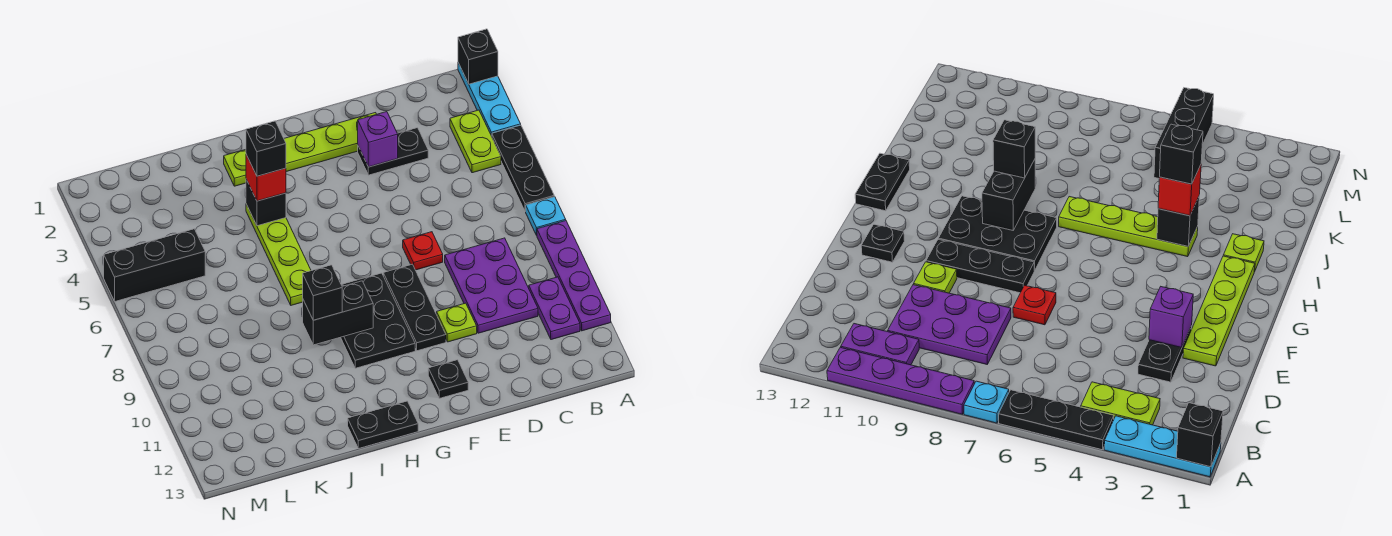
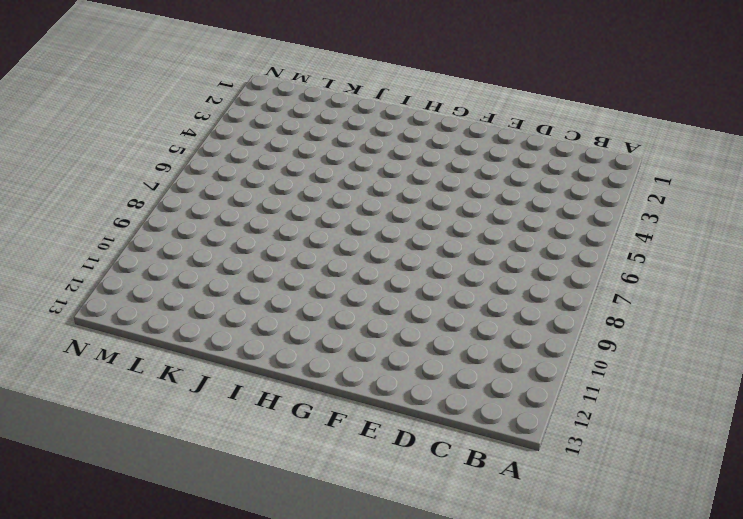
none -> cyan 1x3 plate [458,63,521,136]
none -> black 1x3 plate [492,125,554,212]
none -> cyan 1x1 plate [526,197,566,235]

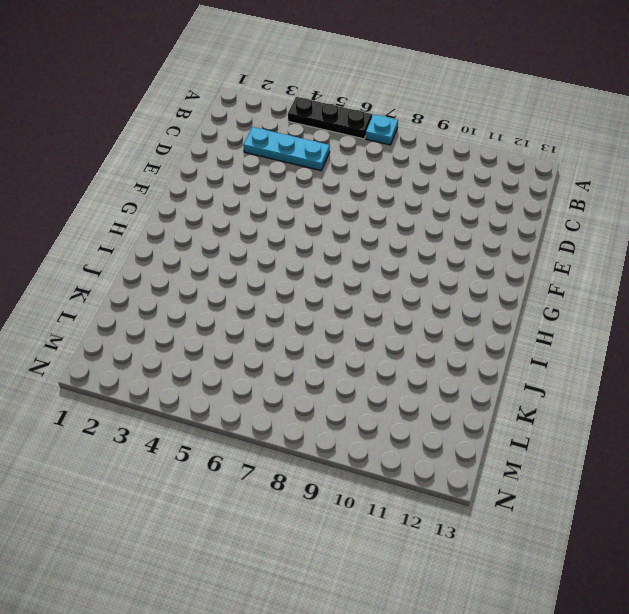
cyan 1x3 plate [243,127,330,171] -> cyan 1x3 plate moved to [458,63,521,136]
none -> purple 1x4 plate [537,221,611,331]
none -> lime 1x2 plate [450,110,501,173]
none -> purple 1x2 plate [529,277,580,340]

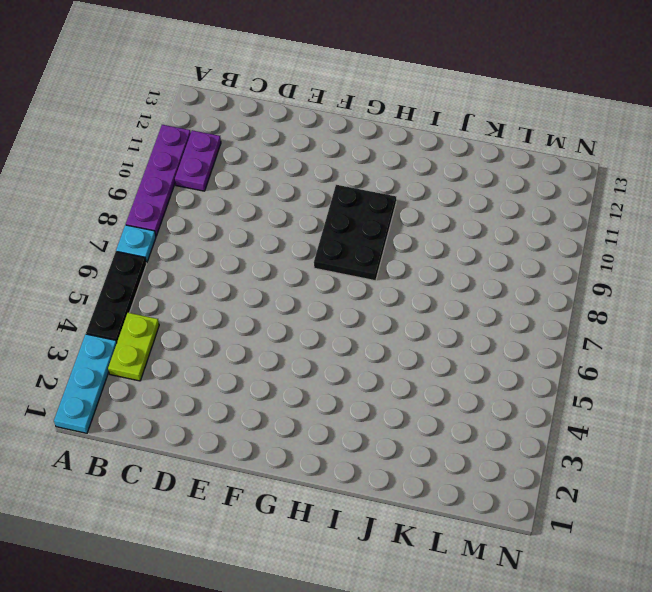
none -> purple 2x3 plate [445,238,538,333]
none -> black 1x2 plate [358,128,428,175]
none -> lime 1x4 plate [284,113,376,172]

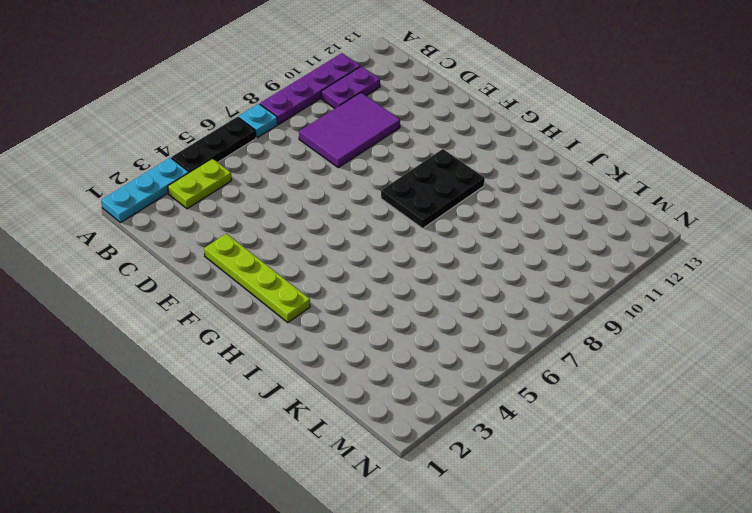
purple 2x3 tile [299,93,400,168] -> purple 2x3 plate [445,238,538,333]
none -> black 1x2 plate [358,128,428,175]
none -> red 1x1 plate [403,232,443,270]
none -> lime 1x1 plate [437,303,477,342]

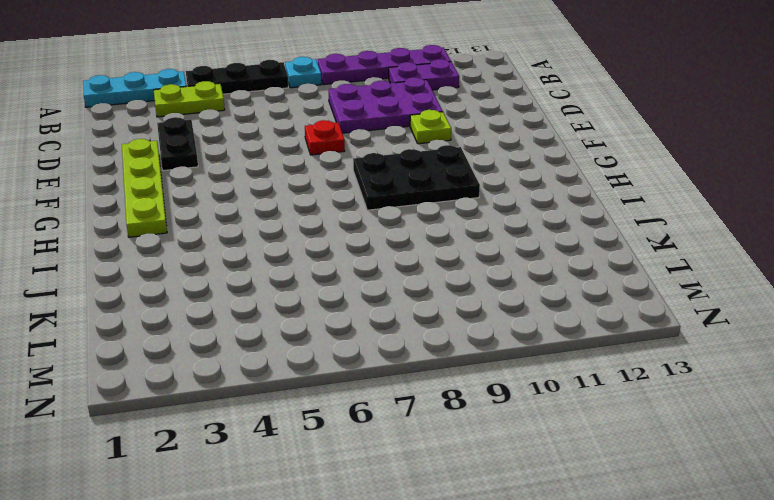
none -> black 1x3 plate [383,264,446,351]
none -> black 1x1 plate [428,360,468,398]
none -> black 1x2 plate [348,401,418,449]

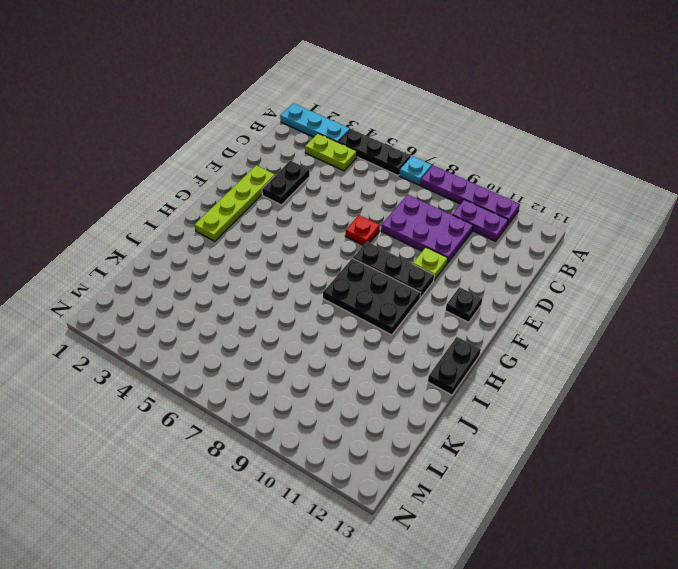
none -> lime 1x1 plate [224,150,246,186]
none -> lime 1x4 plate [246,204,311,305]
none -> black 1x3 brick [104,229,205,301]

